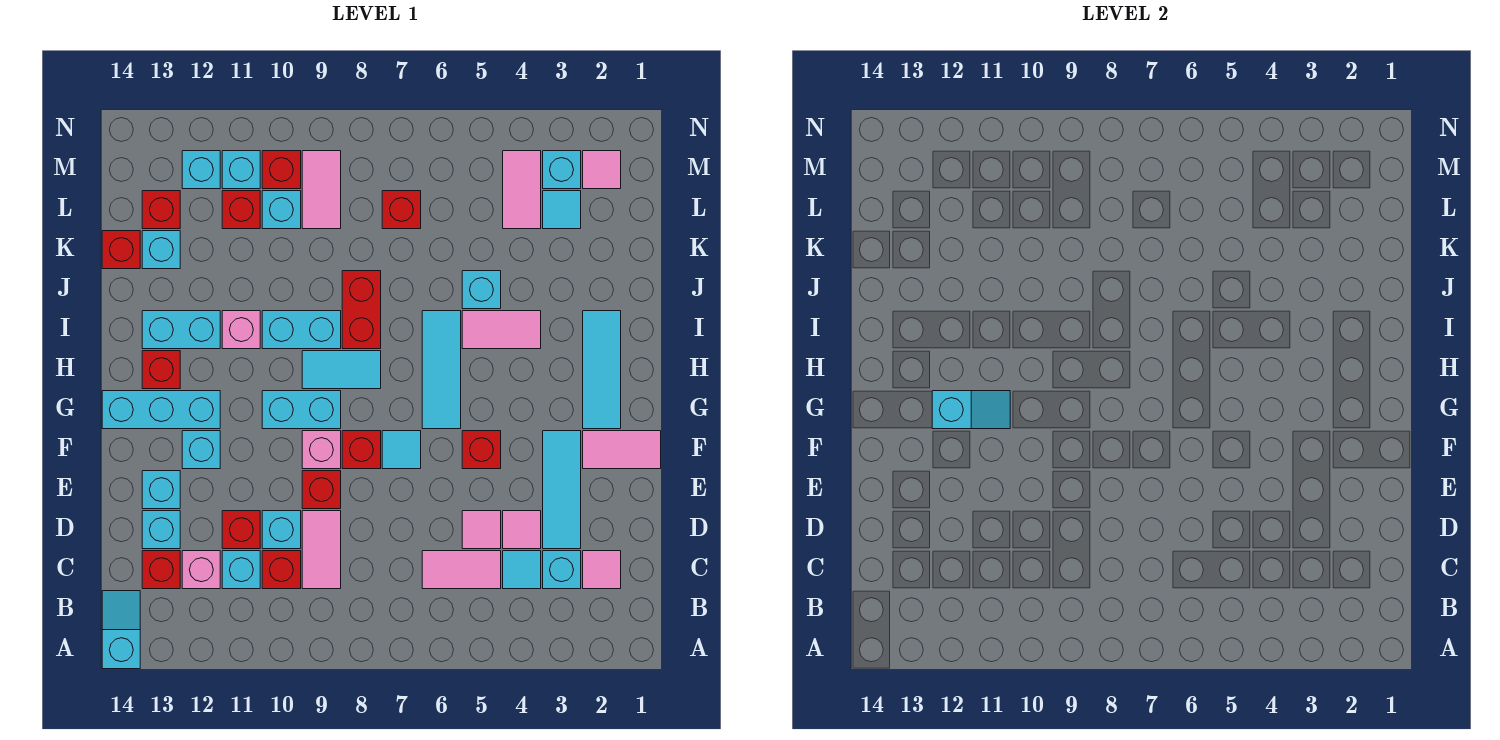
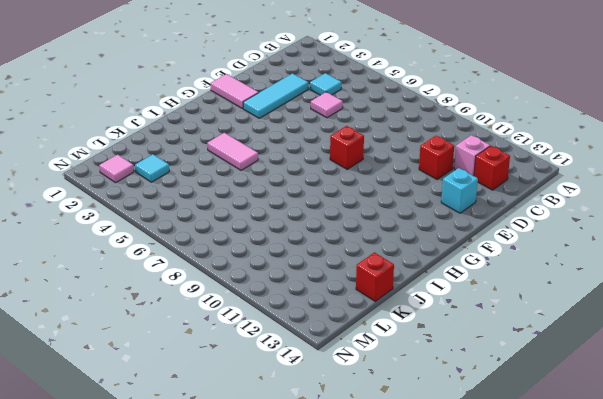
none -> cyan 1x2 slope [102,591,140,669]
none -> pink 1x1 tile [583,551,621,589]
none -> cyan 1x1 brick [543,551,581,589]
none -> pink 1x2 tile [422,551,501,589]

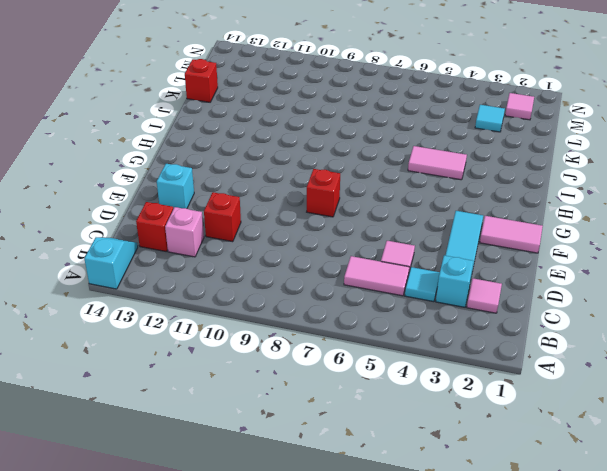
none -> pink 1x2 tile [302,511,341,589]
none -> red 1x1 brick [262,551,301,589]
none -> cyan 1x1 brick [222,551,260,589]
none -> pink 1x1 tile [503,511,541,549]

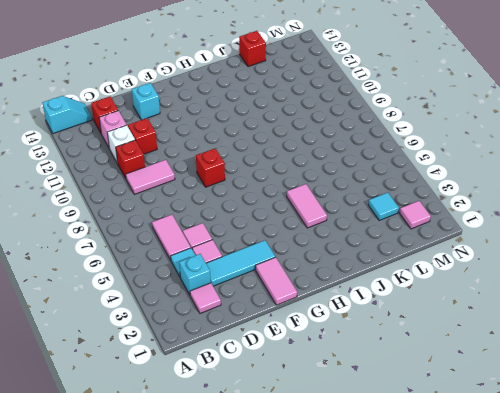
white 1x1 brick [107,125,135,163] -> cyan 1x1 brick [222,551,260,589]
none -> cyan 1x1 brick [262,511,301,549]
none -> cyan 1x1 brick [142,511,180,549]
none -> red 1x1 brick [302,471,341,509]
none -> red 1x1 brick [462,431,501,469]

